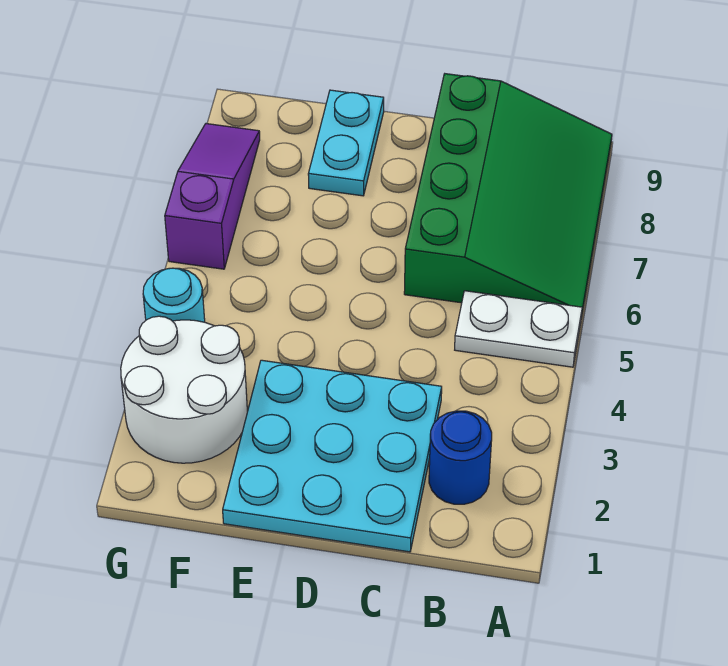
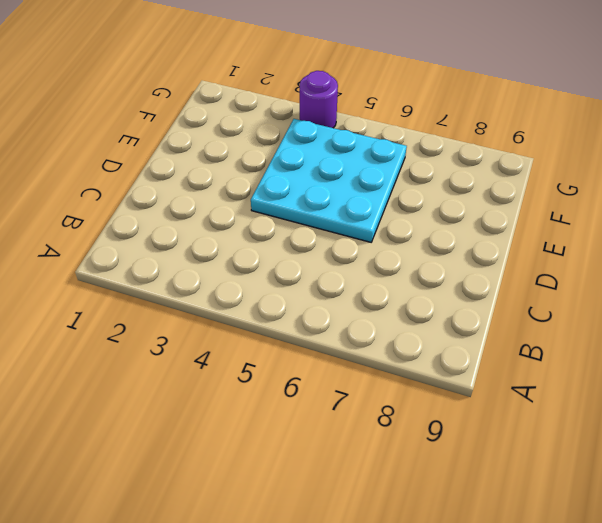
cyan 3x3 plate [251,119,407,242] -> cyan 3x3 plate moved to [223,360,442,552]
purple 1x1 round brick [300,71,338,128] -> cyan 1x1 round brick [143,268,205,322]
none -> white 1x2 plate [455,291,582,367]
none -> green 3x4 slope [404,74,612,317]

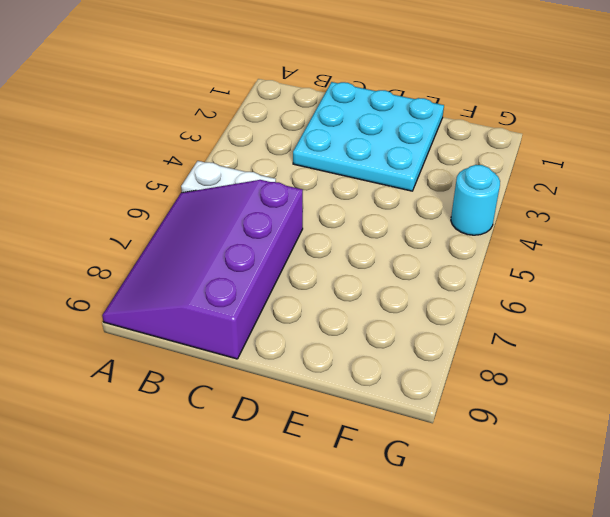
purple 3x4 slope [102,180,303,359] -> green 3x4 slope [404,74,612,317]
none -> blue 1x1 round brick [429,411,492,504]
none -> cyan 1x2 plate [308,90,384,196]

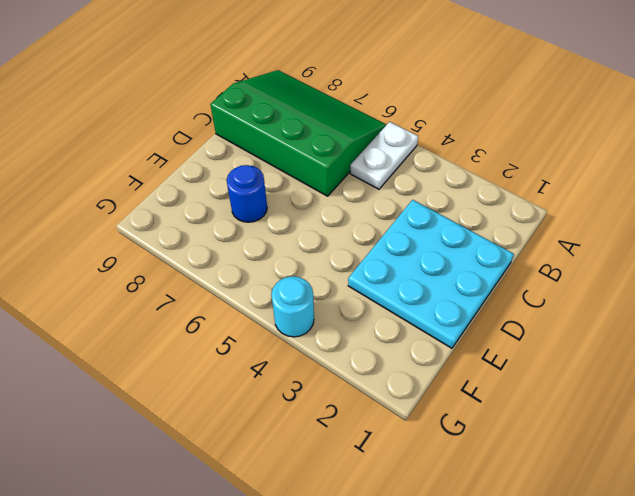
blue 1x1 round brick [227,165,267,222] -> blue 1x1 round brick moved to [429,411,492,504]
none -> cyan 1x2 plate [308,90,384,196]
none -> white 2x2 round brick [121,316,247,463]

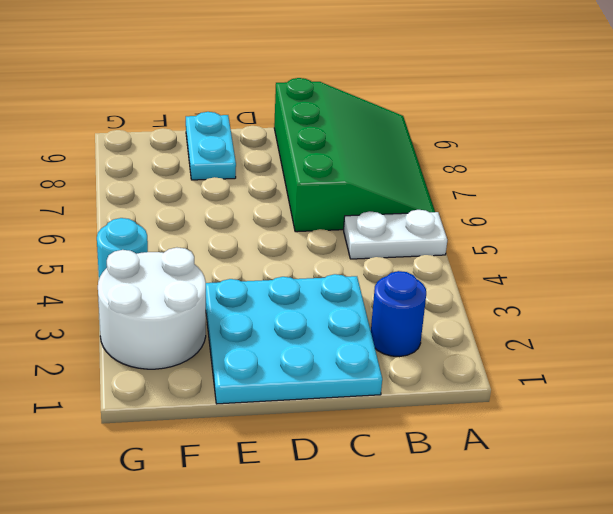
none -> purple 1x3 slope [165,124,260,269]

